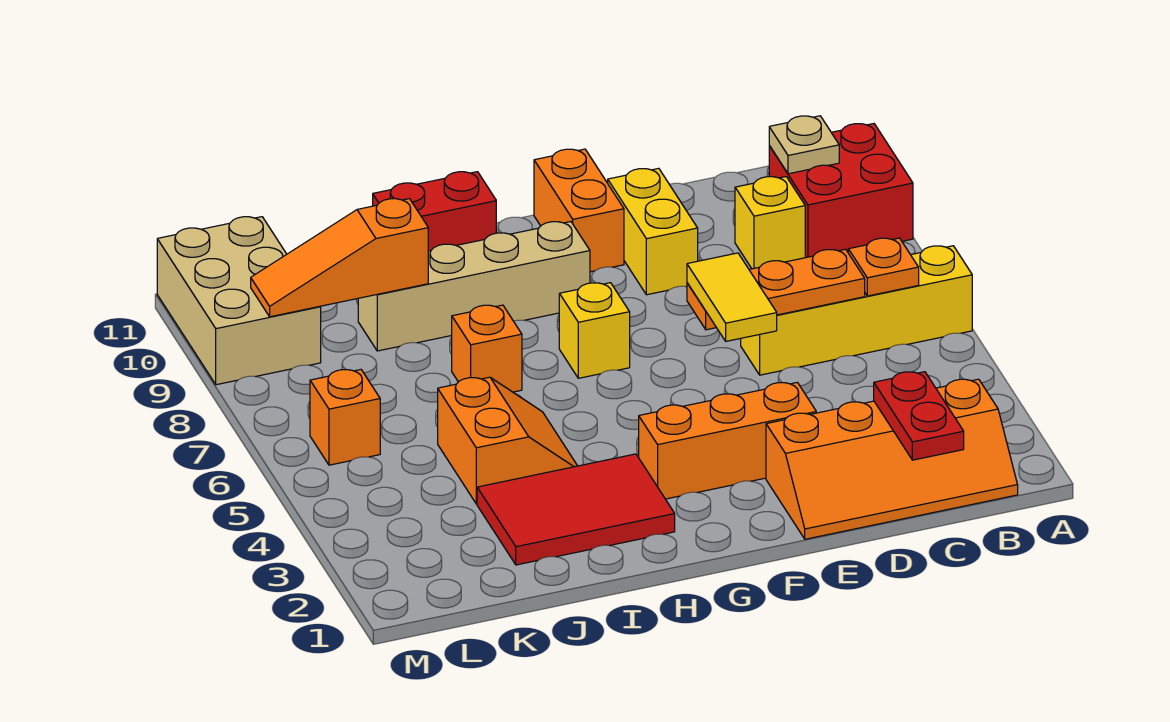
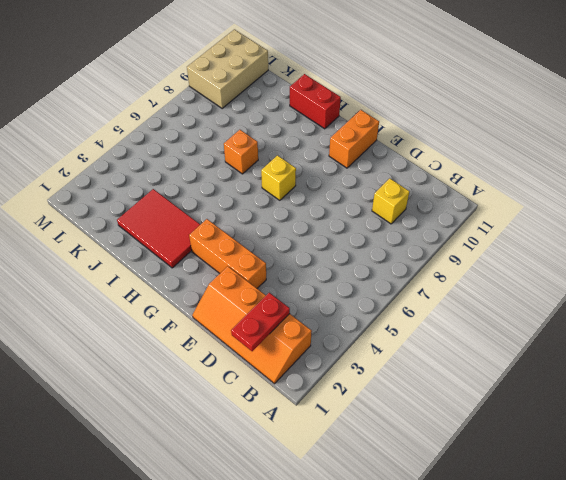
none -> yellow 1x4 brick [741,246,972,375]
none -> red 2x2 brick [769,124,913,258]
none -> yellow 1x2 brick [608,168,698,295]

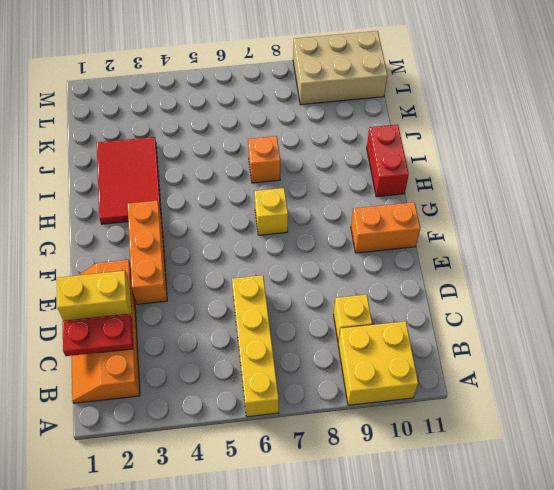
yellow 2x2 brick [338,321,418,405] -> red 2x2 brick [769,124,913,258]
yellow 1x2 brick [57,271,132,321] -> yellow 1x2 brick moved to [608,168,698,295]
none -> tan 1x4 brick [358,222,590,351]
none -> orange 2x2 slope [438,377,577,504]
none -> orange 1x1 brick [310,370,380,465]

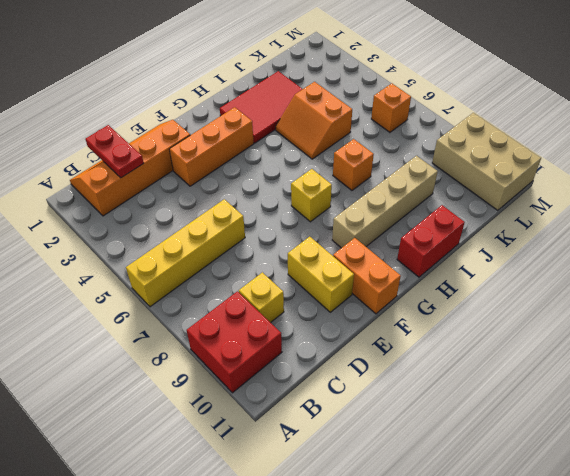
none -> orange 1x1 plate [848,238,919,296]
none -> tan 1x1 plate [769,116,839,174]
none -> orange 1x3 plate [687,249,865,330]

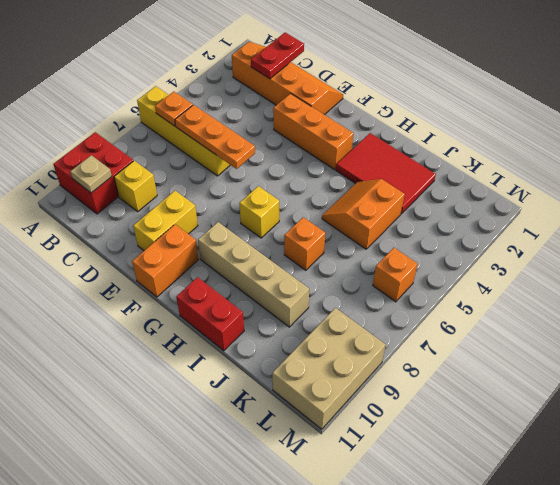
none -> orange 1x3 slope [251,199,428,317]
none -> yellow 1x2 tile [687,253,777,341]

